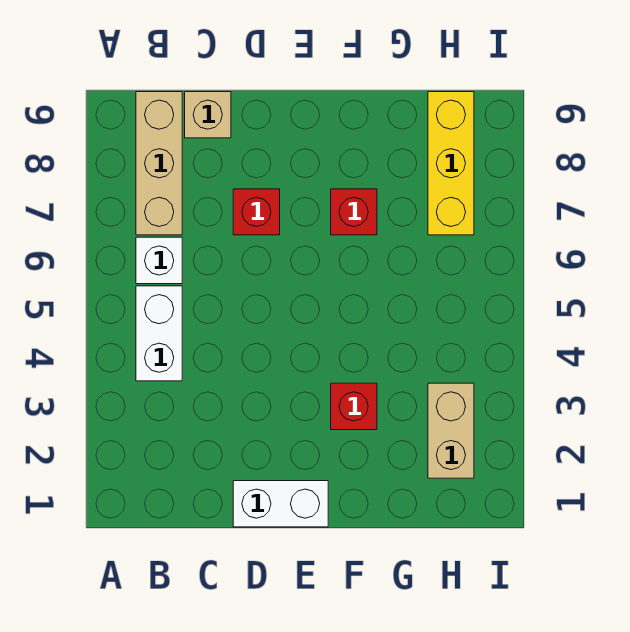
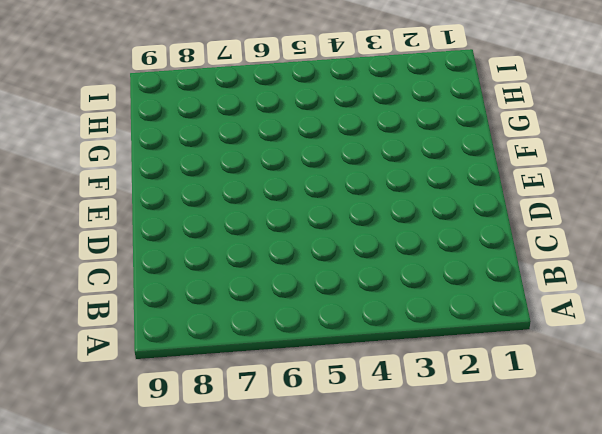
none -> white 1x2 brick [136,286,182,381]
none -> white 1x1 brick [136,237,182,284]

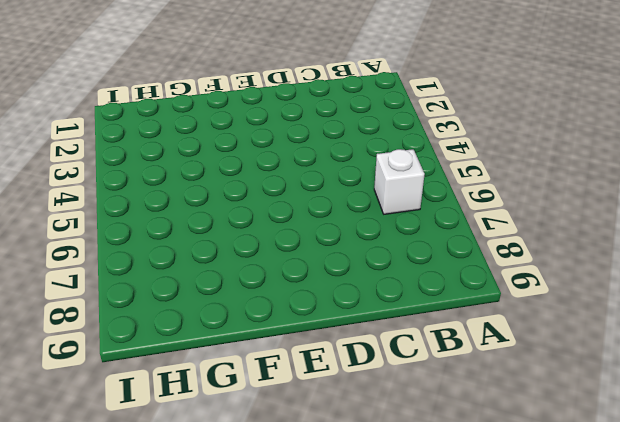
none -> white 1x2 brick [136,286,182,381]
none -> tan 1x3 brick [136,92,182,235]

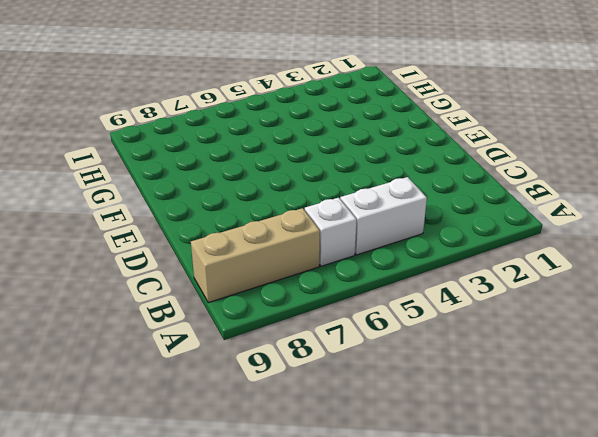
none -> tan 1x1 brick [185,92,231,138]
none -> white 1x2 brick [233,481,328,527]

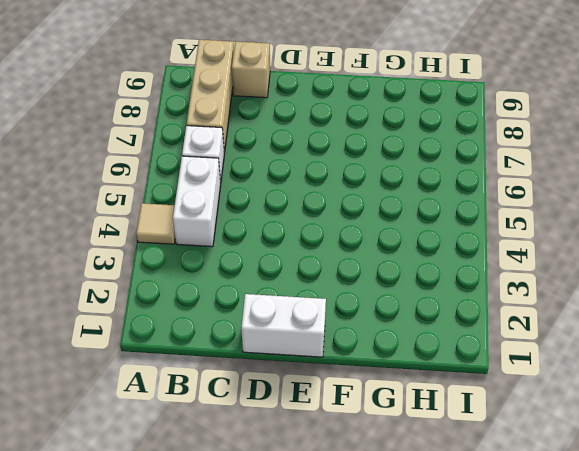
tan 1x1 tile [136,203,175,244] -> none
none -> red 1x1 brick [233,189,280,235]
none -> red 1x1 brick [331,383,377,430]

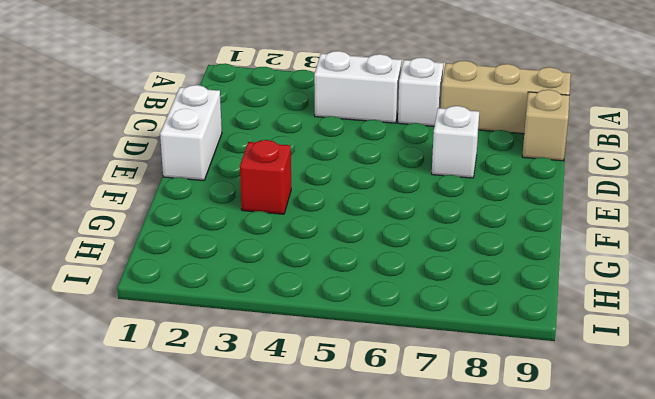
white 1x1 brick [432,106,479,178] -> red 1x1 brick [233,189,280,235]
none -> red 1x1 brick [331,189,377,235]
none -> tan 1x2 brick [428,383,474,478]

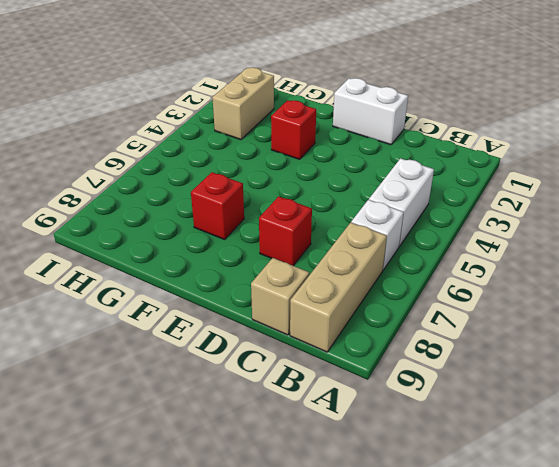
none -> yellow 1x3 brick [428,92,474,235]

